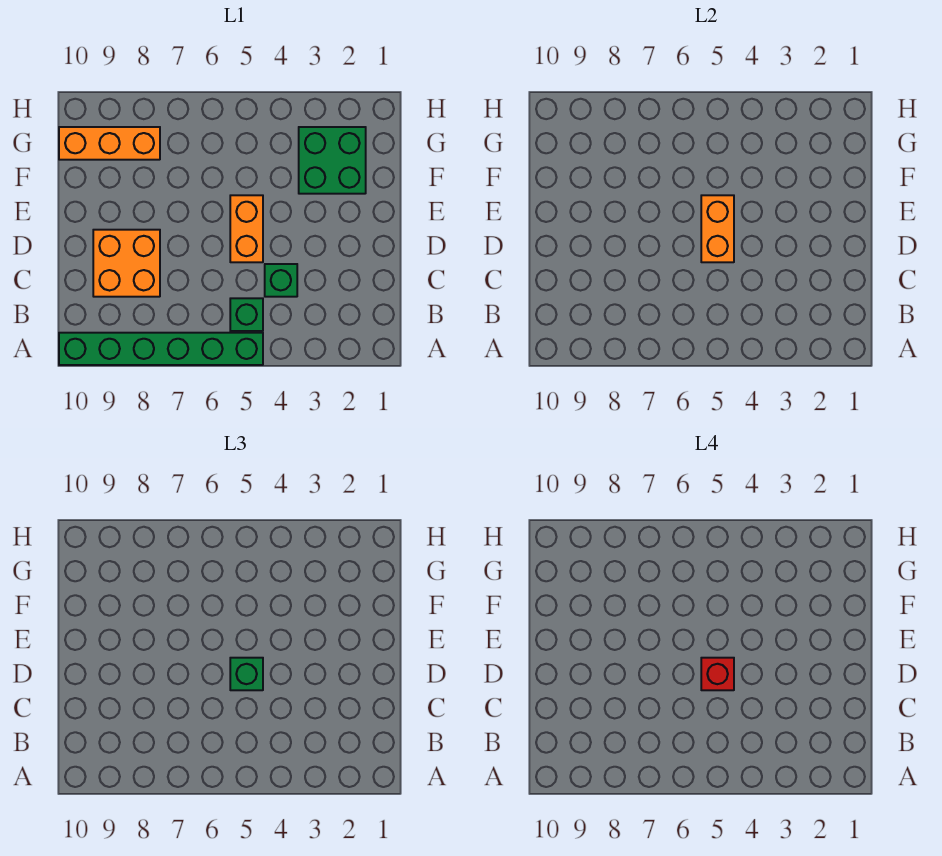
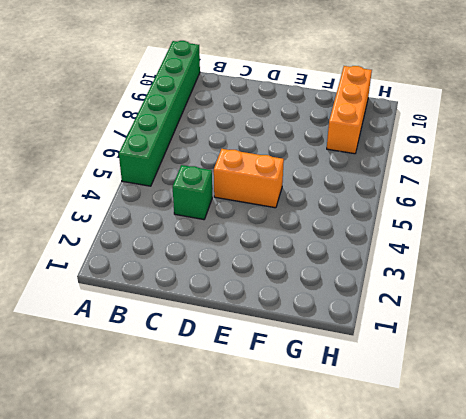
none -> green 1x1 brick [230,298,263,331]
none -> orange 2x2 brick [93,230,160,297]

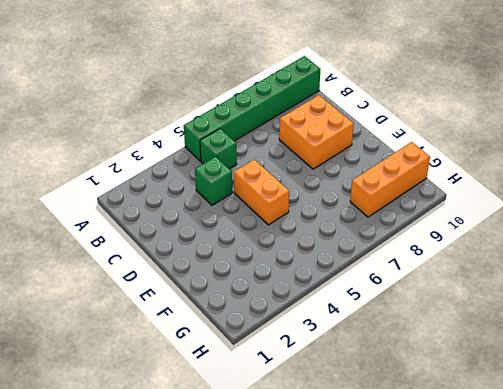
none -> green 2x2 brick [299,127,366,194]
none -> orange 1x2 brick [701,195,734,262]

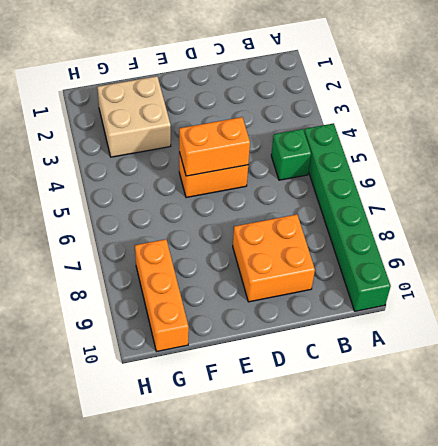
tan 2x2 brick [97,76,171,157] -> green 2x2 brick [299,127,366,194]
none -> green 1x1 brick [265,264,297,297]
none -> green 1x1 brick [230,658,263,690]

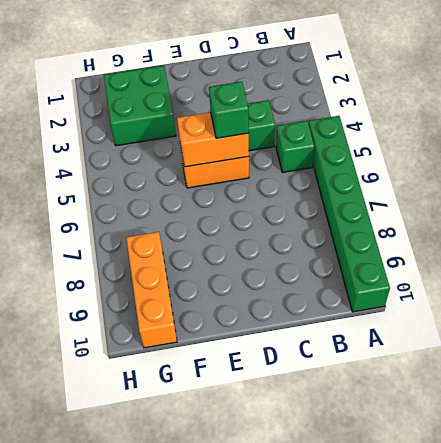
none -> orange 2x2 brick [93,230,160,297]
none -> red 1x1 brick [701,658,734,690]

